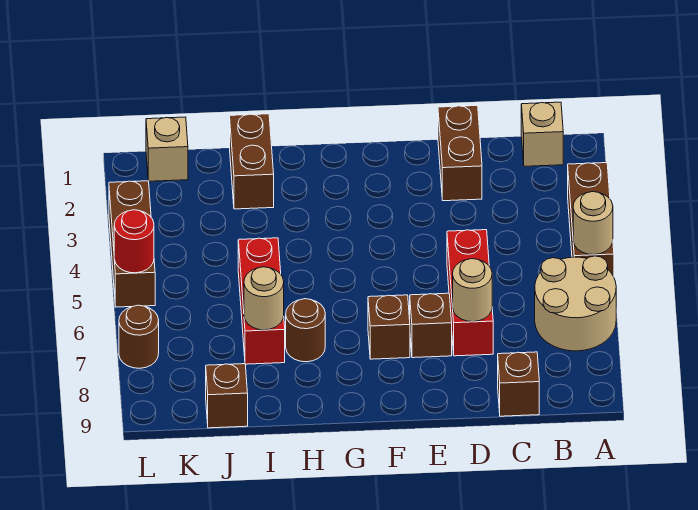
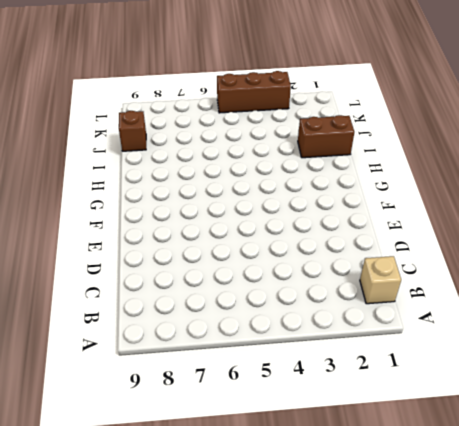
none -> brown 1x3 brick [568,163,614,277]
none -> tan 2x2 round brick [535,256,616,351]
none -> brown 1x1 brick [498,352,539,416]

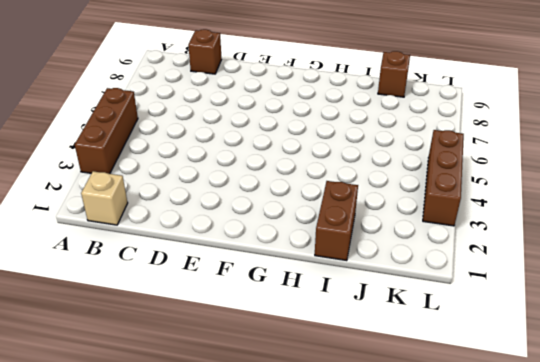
none -> tan 2x2 round brick [535,256,616,351]
none -> brown 1x2 brick [438,106,482,201]
none -> red 1x3 brick [447,230,493,356]

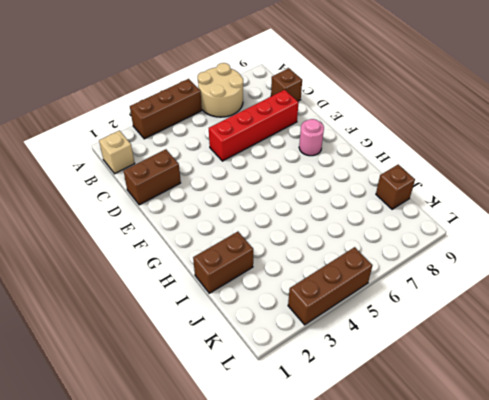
red 1x4 brick [209,90,299,161] -> red 1x3 brick [447,230,493,356]
pink 1x1 round brick [299,119,324,156] -> none
none -> brown 1x1 brick [410,293,452,358]
none -> brown 1x1 brick [368,295,410,359]
none -> brown 1x1 round brick [286,299,325,362]

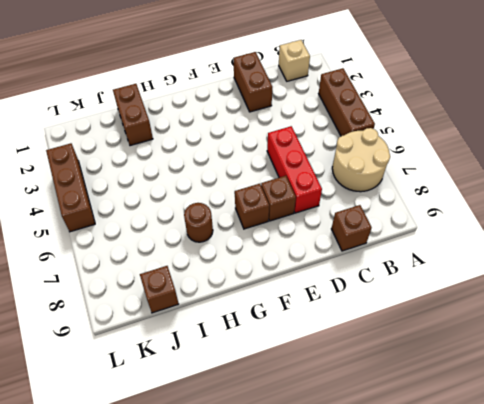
none -> red 1x3 brick [238,238,285,364]
none -> tan 1x1 brick [146,117,188,181]
none -> brown 1x1 round brick [119,305,159,368]

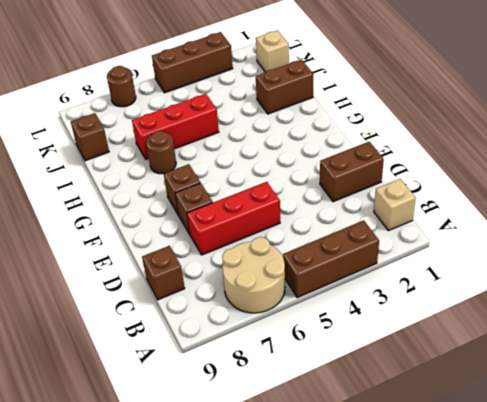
none -> tan 1x1 round brick [573,192,613,255]
none -> tan 1x1 round brick [453,259,492,322]
none -> tan 1x1 round brick [244,267,284,330]

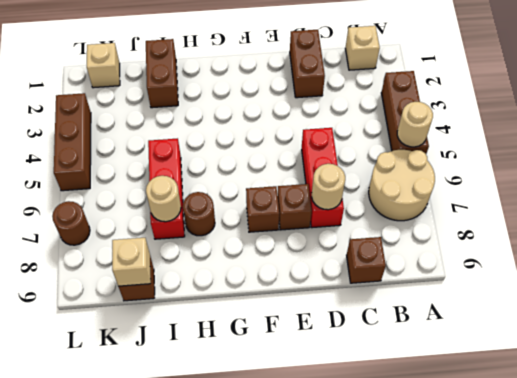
tan 1x1 brick [112,238,151,286] -> none
none -> red 1x1 round brick [114,210,154,273]

